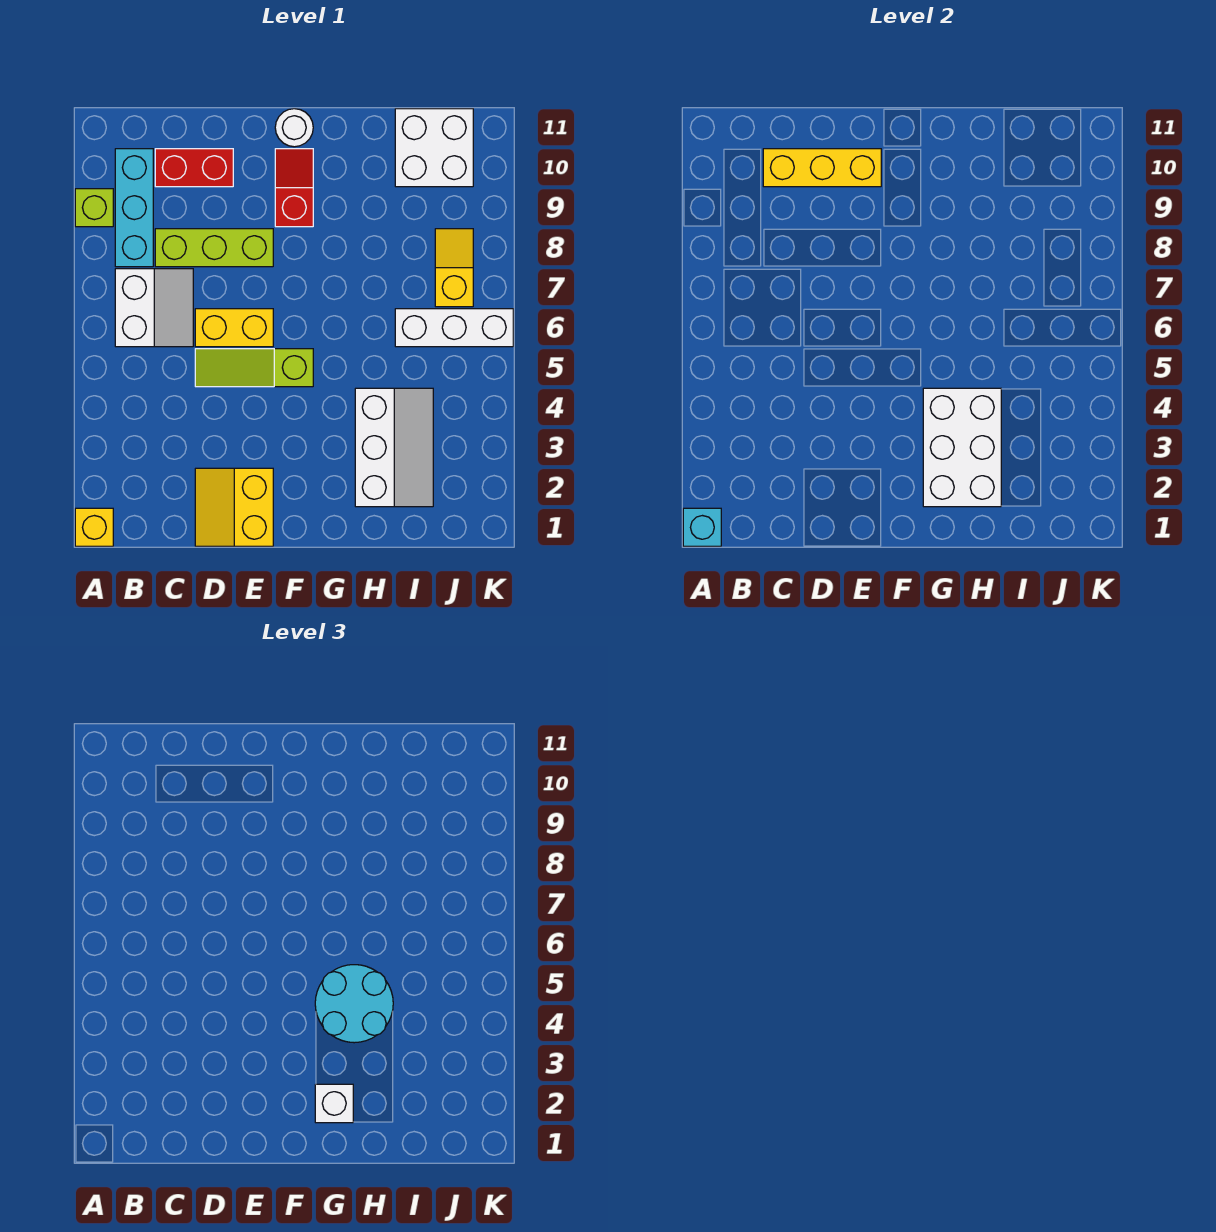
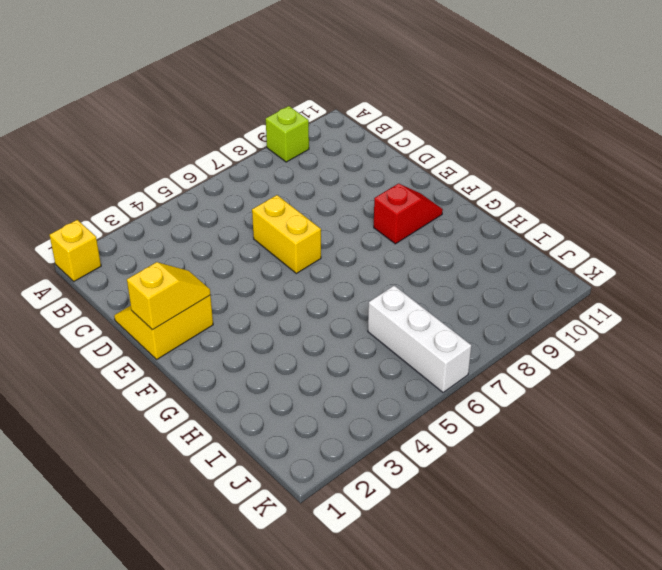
yellow 1x2 slope [127,262,210,330] -> yellow 1x2 slope moved to [435,229,473,307]
none -> white 2x2 slope [115,269,193,347]
none -> cyan 1x3 brick [115,149,153,267]
none -> lime 1x3 brick [155,229,273,267]

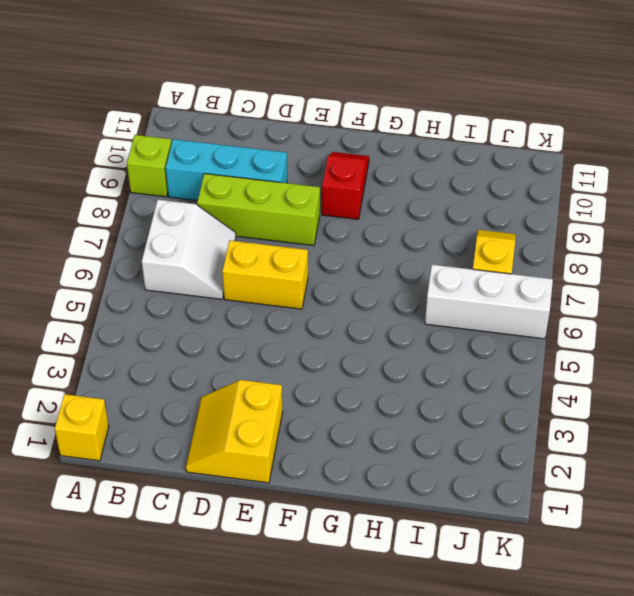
cyan 1x3 brick [166,139,287,200] -> cyan 1x3 brick turned to [115,149,153,267]
none -> red 1x2 brick [155,149,233,187]
none -> lime 1x3 slope [195,349,313,387]
none -> white 1x1 round brick [275,109,313,147]

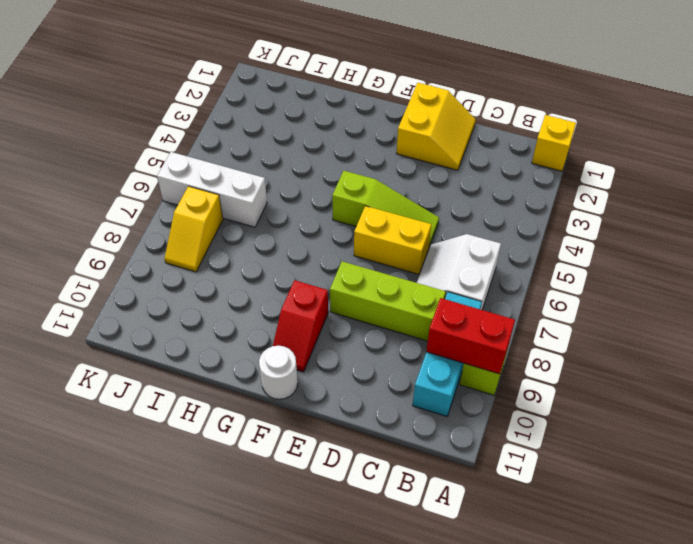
red 1x2 brick [426,298,515,374] -> red 1x2 brick moved to [155,149,233,187]
none -> white 2x3 slope [355,388,433,507]
none -> white 2x2 brick [395,109,473,187]
none -> cyan 1x1 brick [683,508,721,546]

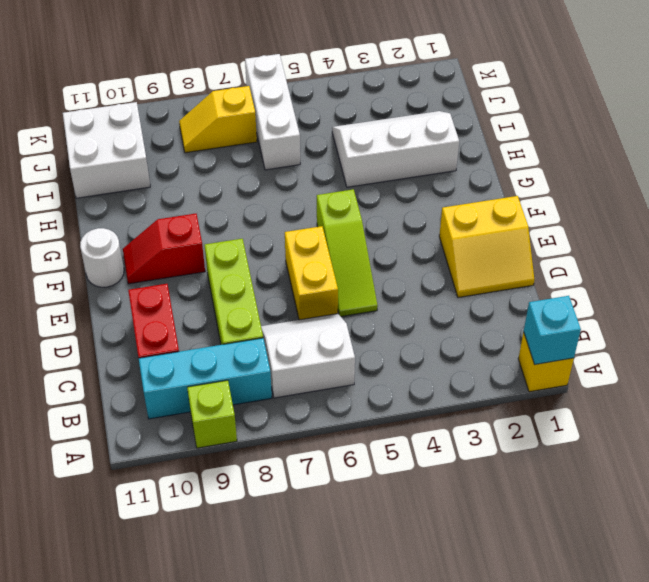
none -> yellow 1x3 brick [763,149,881,187]
none -> white 2x3 brick [923,388,1001,507]
none -> white 1x1 brick [315,1084,353,1123]

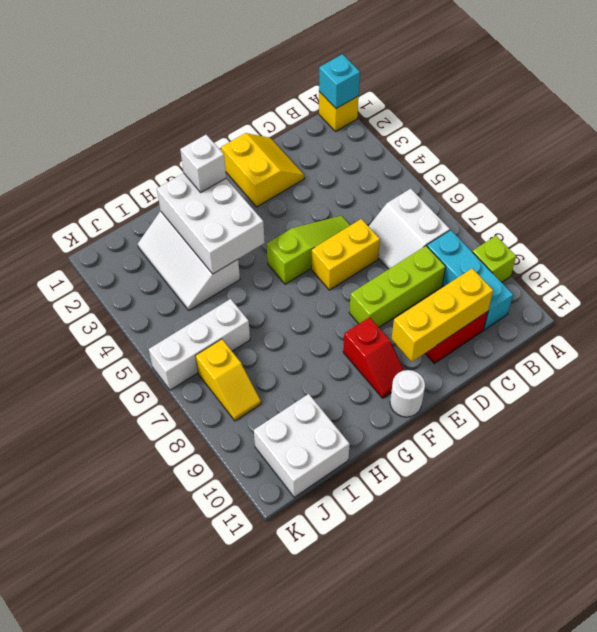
none -> cyan 2x2 round brick [315,965,393,1043]

